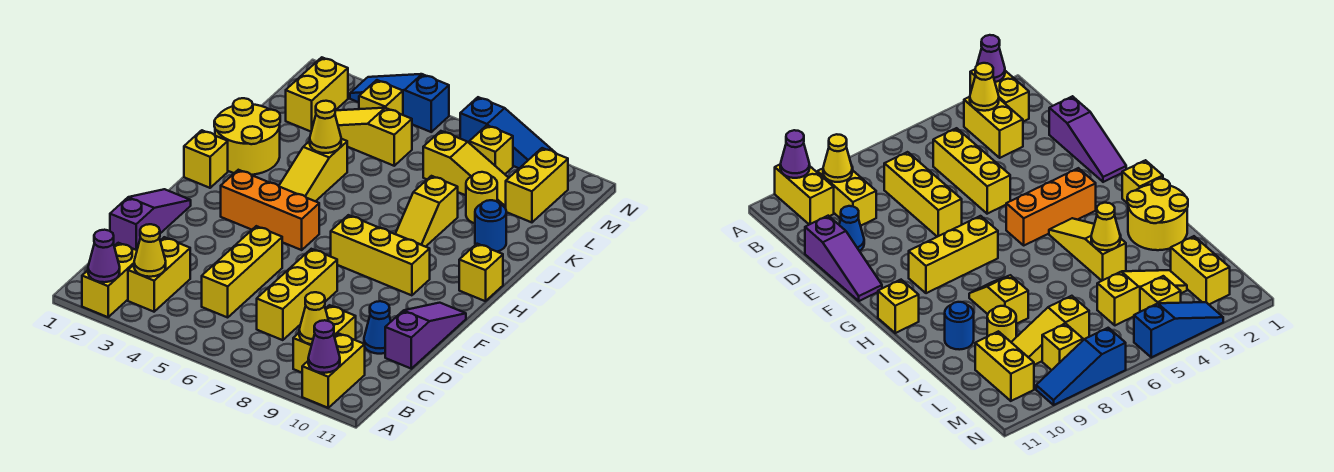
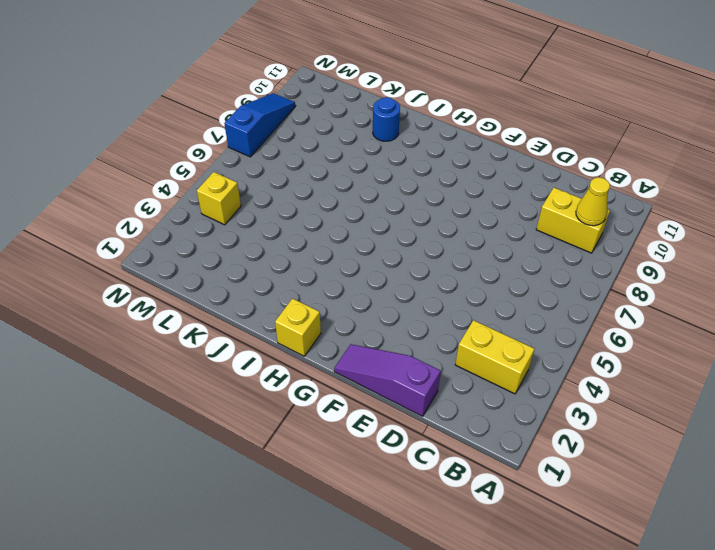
none -> yellow 1x2 brick [82,243,137,317]
none -> yellow 1x2 brick [302,333,365,408]
none -> yellow 1x3 brick [202,226,282,317]
none -> yellow 1x3 brick [257,249,337,340]

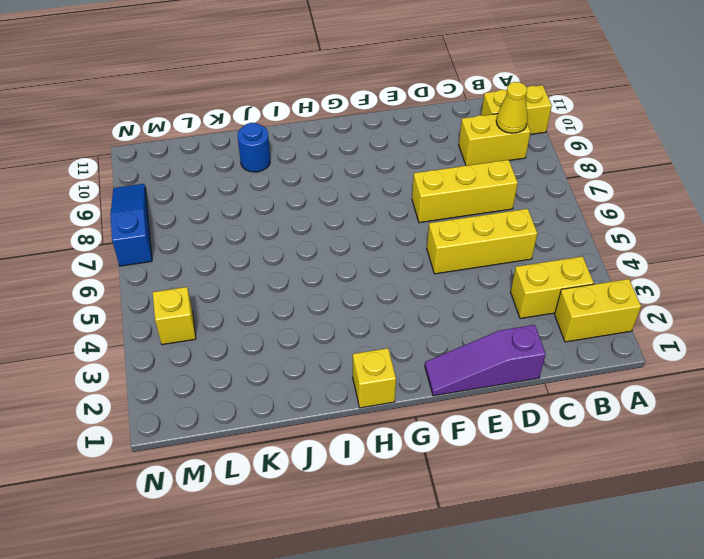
none -> blue 1x1 cone [364,301,391,354]
none -> purple 1x3 slope [385,303,466,369]
none -> orange 1x3 brick [221,170,319,250]
none -> yellow 1x3 brick [331,215,430,295]

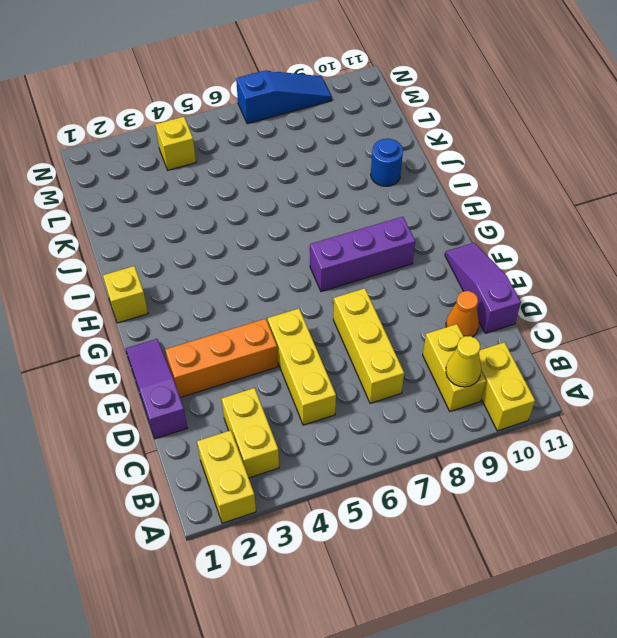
orange 1x1 cone [446,291,479,337] -> blue 1x1 cone [364,301,391,354]
orange 1x3 brick [165,319,278,398] -> orange 1x3 brick moved to [221,170,319,250]
purple 1x3 brick [310,217,415,292] -> yellow 1x3 brick [331,215,430,295]
none -> yellow 1x3 slope [279,139,347,201]
none -> yellow 1x1 brick [459,244,503,301]
none -> yellow 2x2 round brick [214,98,280,175]
none -> yellow 1x2 slope [395,176,458,247]

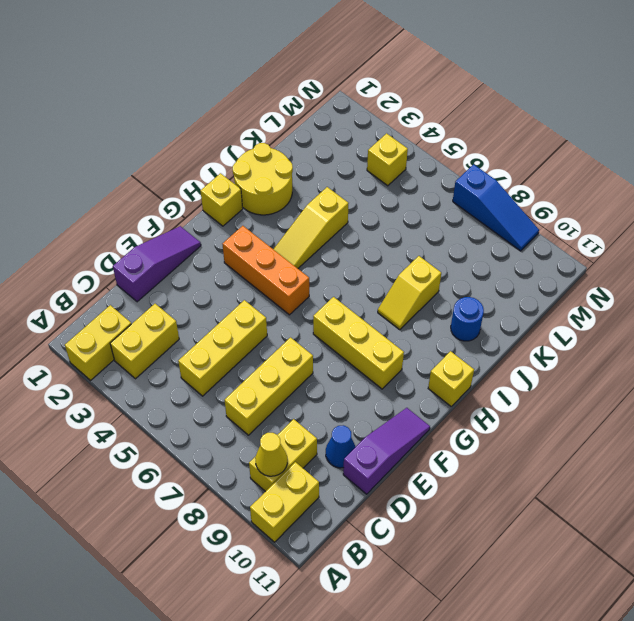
none -> yellow 1x1 round brick [466,172,497,223]
none -> yellow 1x2 brick [286,57,348,132]
none -> yellow 1x3 slope [335,108,412,166]
none -> yellow 1x3 slope [423,131,508,208]

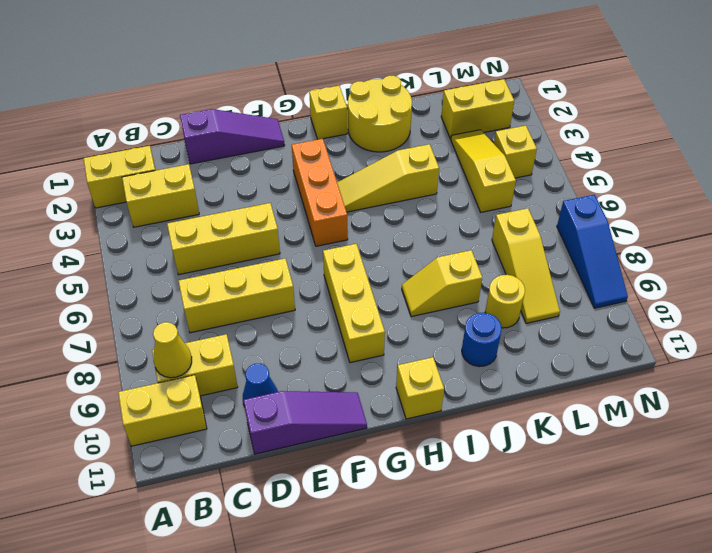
none -> yellow 1x2 brick [506,148,568,222]
none -> yellow 1x1 brick [469,125,513,174]
none -> blue 1x3 slope [350,74,449,132]
none -> purple 1x1 cone [88,230,120,282]

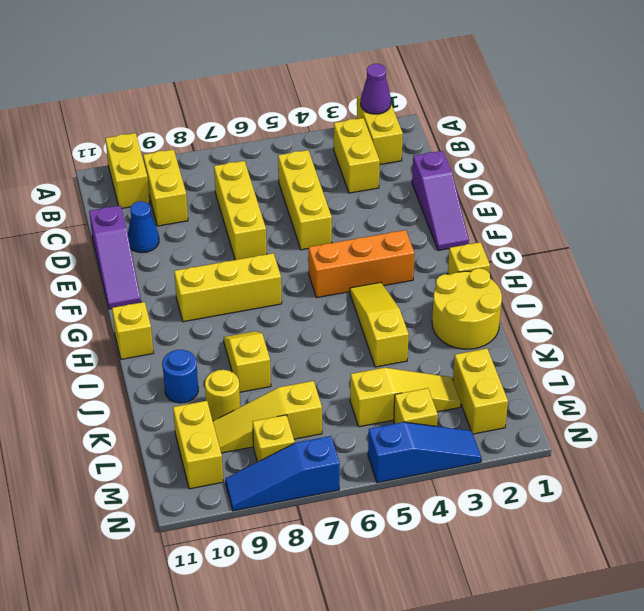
none -> purple 1x1 cone [308,320,340,373]
none -> yellow 1x1 cone [134,224,166,277]
none -> yellow 1x1 cone [299,292,329,344]
none -> yellow 1x1 cone [310,101,341,153]

